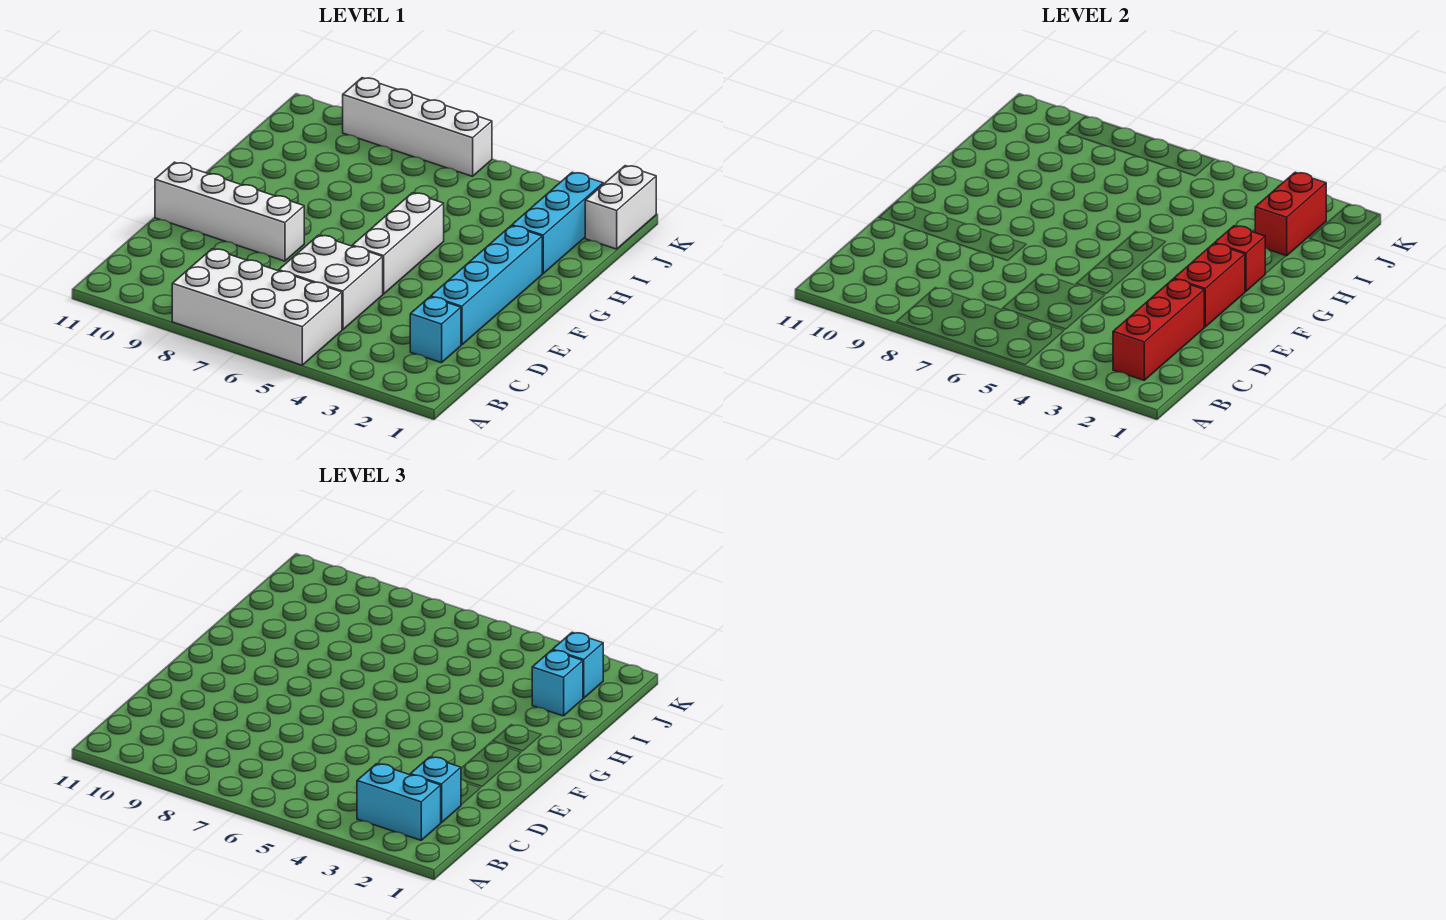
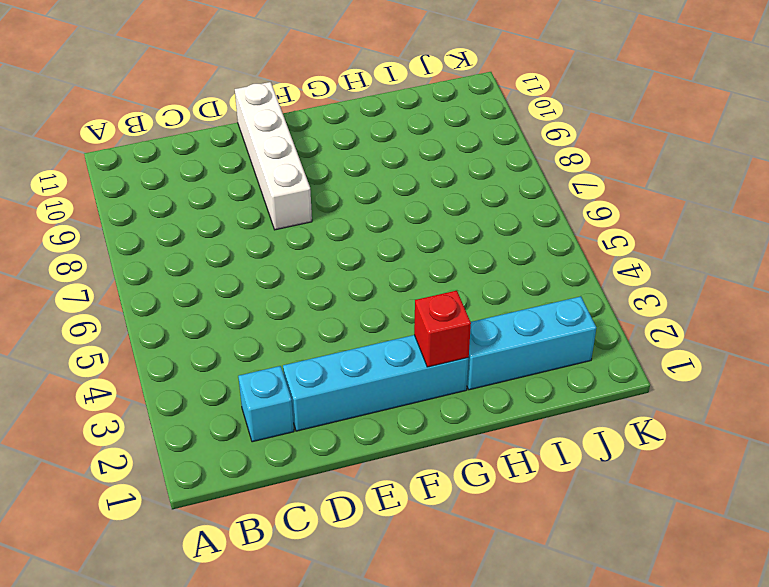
none -> white 2x4 brick [172,249,342,365]
none -> white 2x2 brick [279,235,383,330]
none -> white 1x3 brick [352,193,444,294]

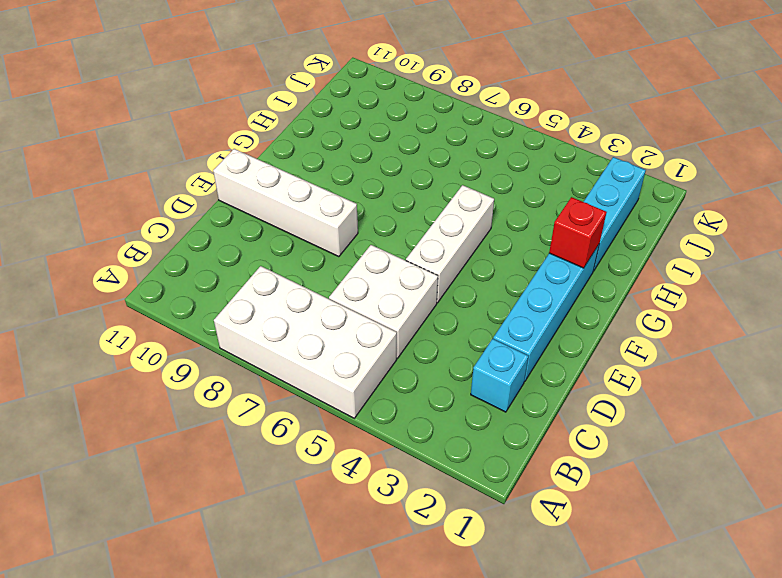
none -> white 1x2 brick [585,166,656,249]
none -> white 1x4 brick [343,78,492,176]
none -> red 1x3 brick [1113,279,1204,380]

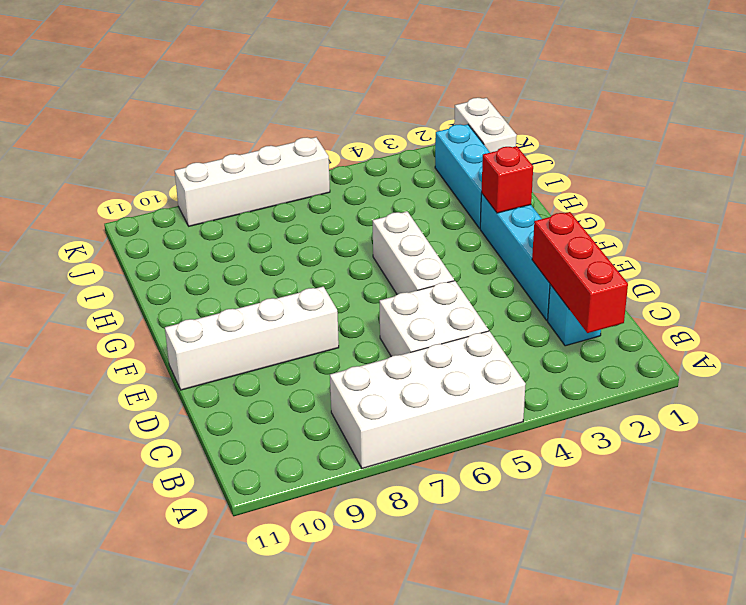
none -> red 1x2 brick [1174,244,1245,327]
none -> red 1x2 brick [1255,172,1326,256]
none -> cyan 1x2 brick [357,764,441,840]

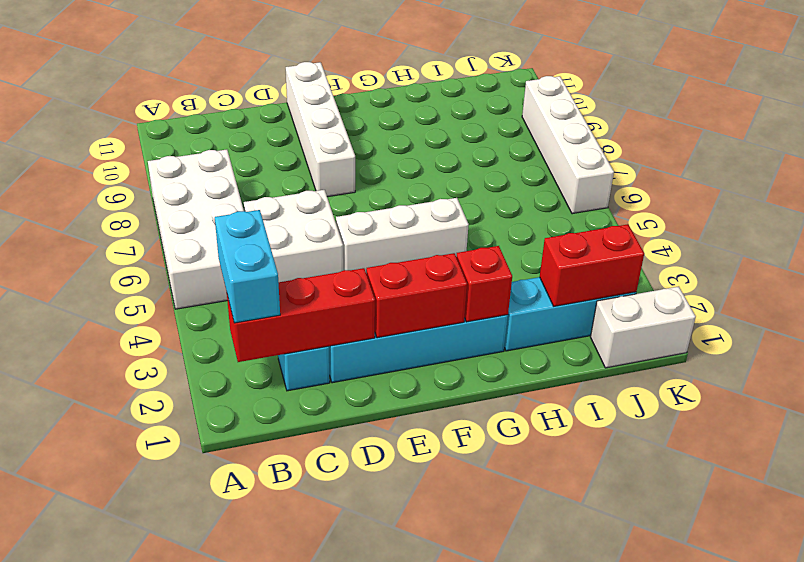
none -> cyan 1x1 brick [410,757,461,823]
none -> cyan 1x1 brick [532,650,583,716]
none -> cyan 1x1 brick [553,632,603,698]

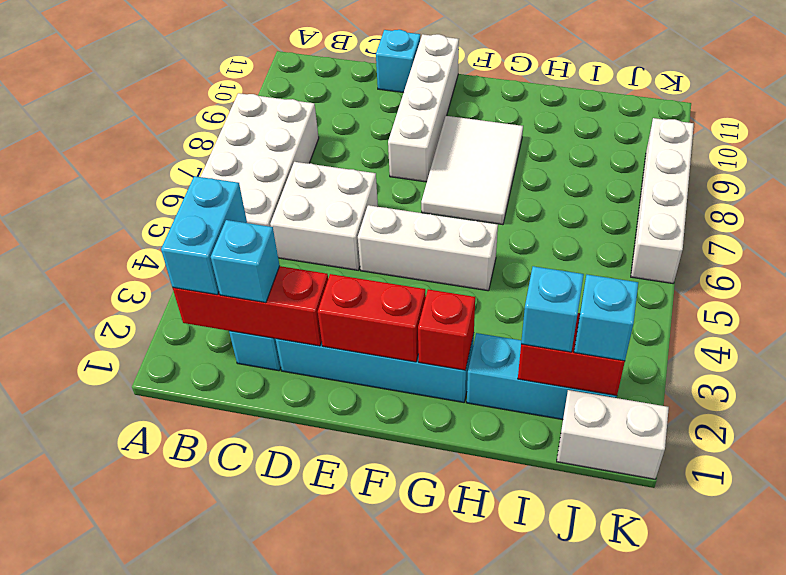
cyan 1x1 brick [376,30,420,93] -> none
white 2x3 tile [421,116,523,225] -> none

